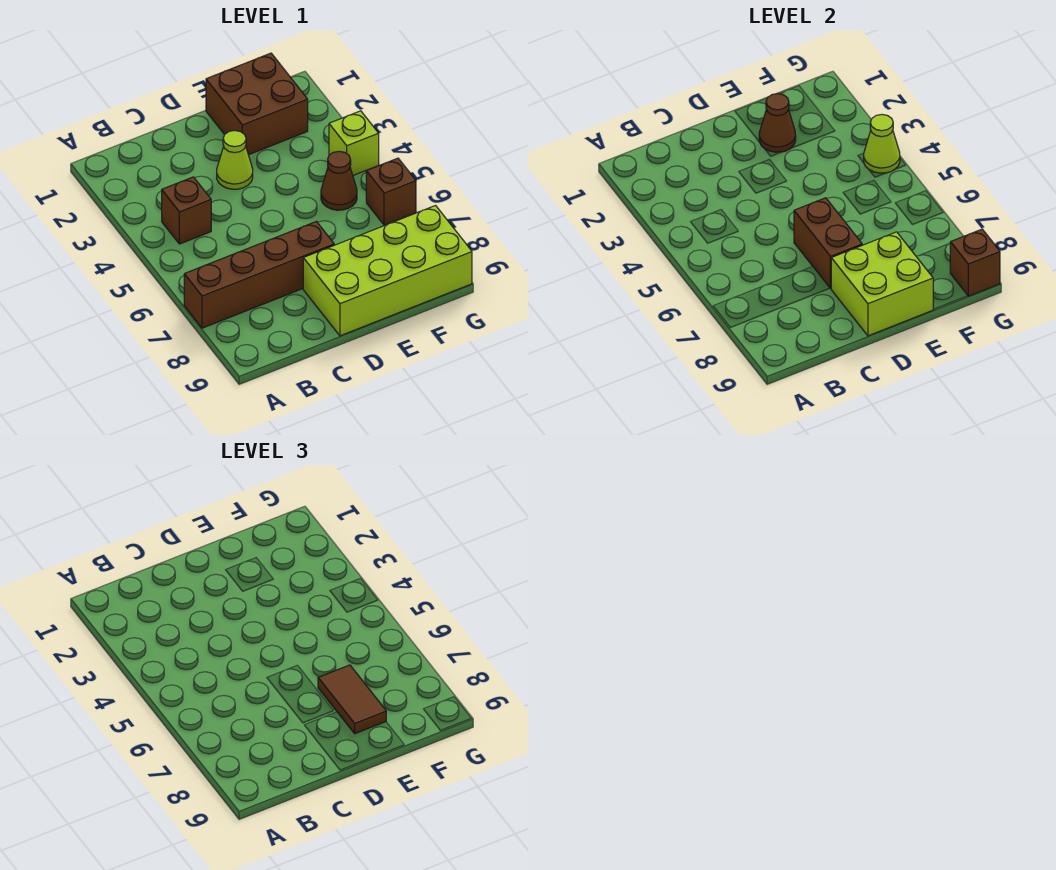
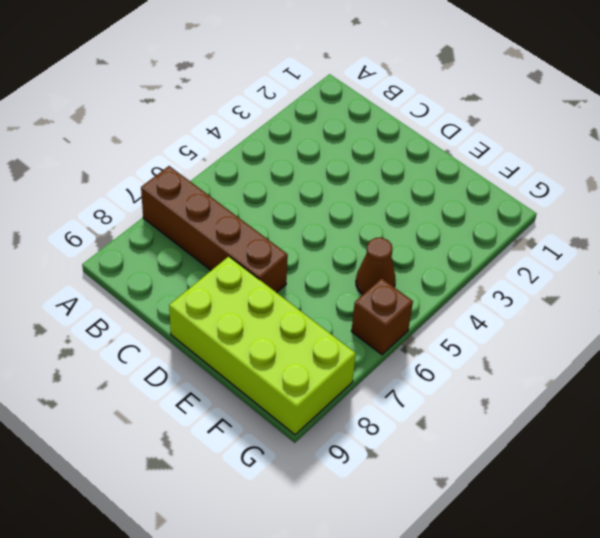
none -> brown 1x1 brick [162,177,211,244]
none -> lime 1x1 cone [217,131,253,189]
none -> brown 2x2 brick [206,53,308,155]

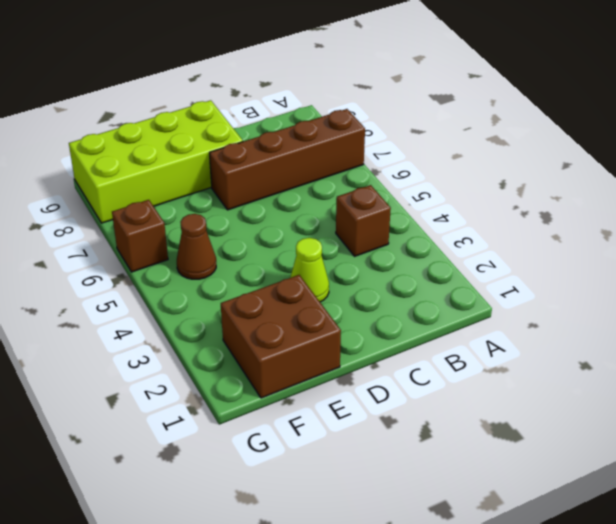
none -> lime 1x1 brick [329,111,379,175]
none -> brown 1x2 brick [794,198,862,289]
none -> lime 2x2 brick [831,232,933,336]

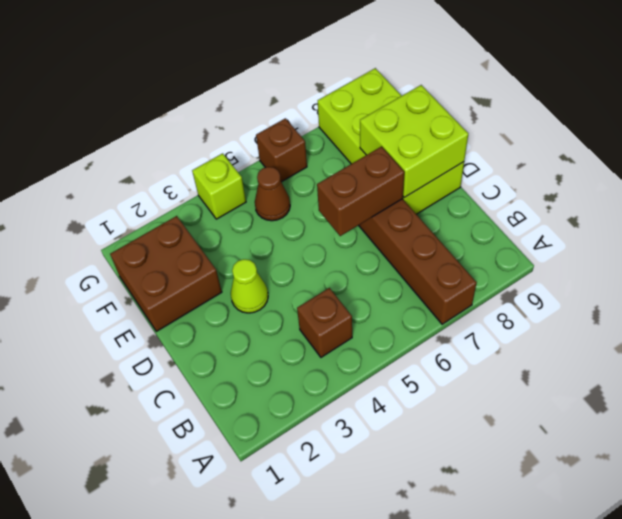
none -> brown 1x1 cone [759,94,796,152]
none -> lime 1x1 cone [864,115,900,173]
none -> brown 1x1 brick [950,229,1000,296]

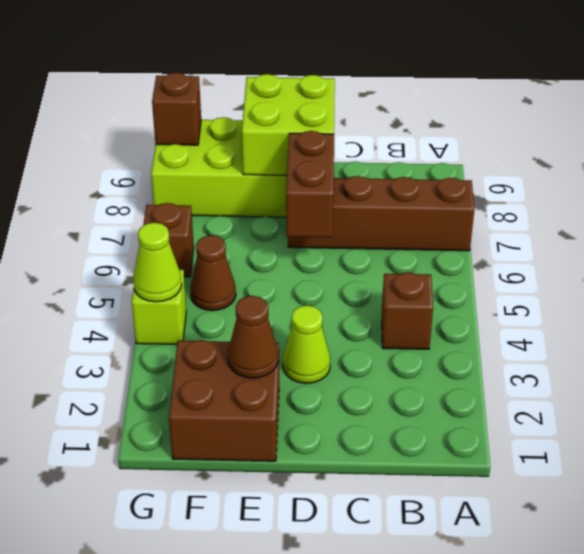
none -> brown 1x2 tile [318,665,386,734]

